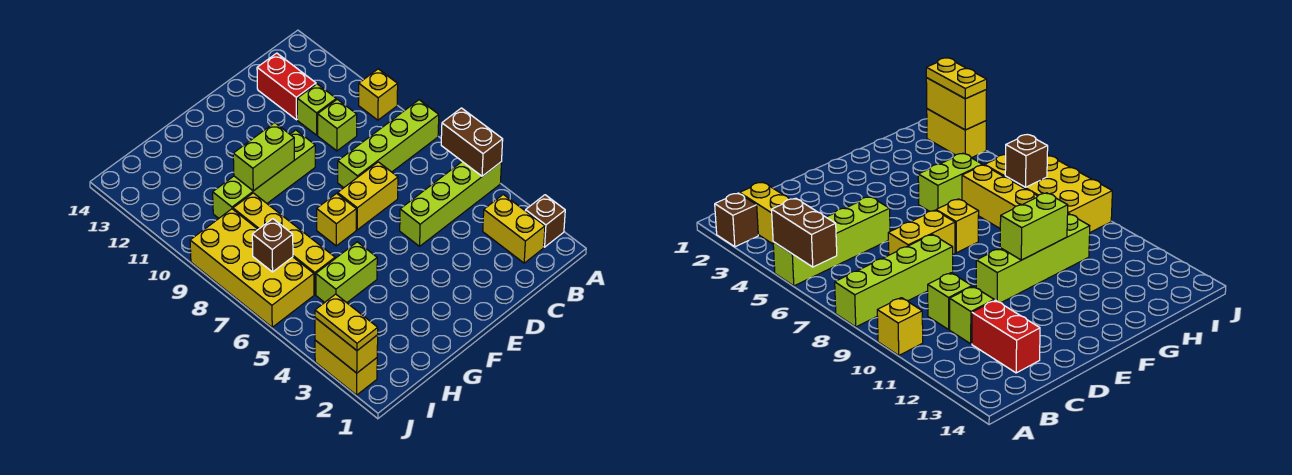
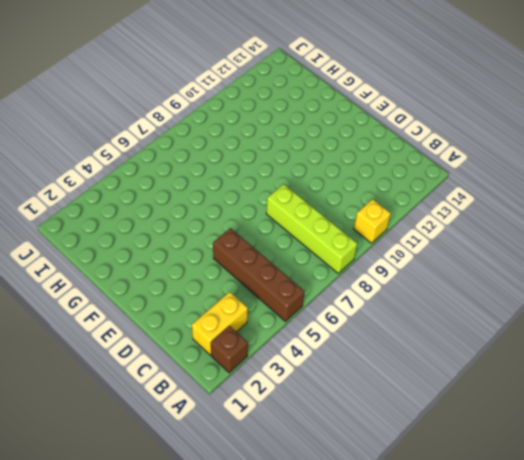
brown 1x4 brick [213,228,304,321] -> lime 1x4 brick [400,162,501,246]
none -> lime 1x1 brick [318,99,357,151]
none -> lime 1x1 brick [297,84,336,135]
none -> red 1x2 brick [257,53,316,120]

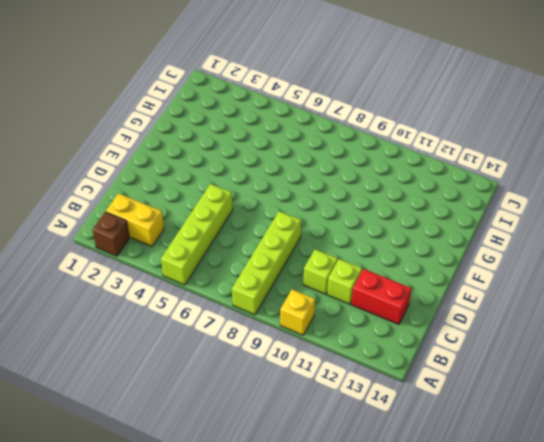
none -> yellow 1x2 brick [338,162,398,230]
none -> lime 1x4 brick [213,130,315,218]
none -> yellow 1x1 brick [317,193,356,246]

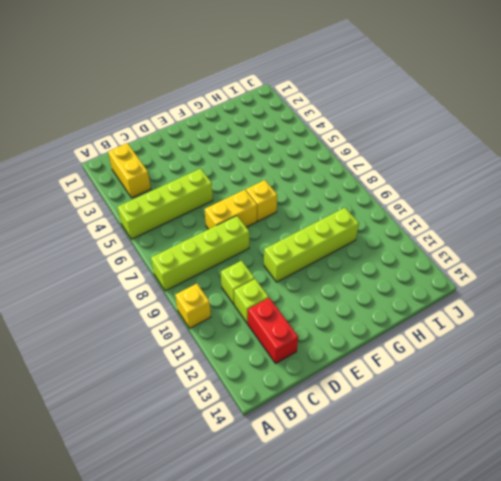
none -> brown 1x1 brick [526,195,565,247]
none -> lime 1x2 brick [316,242,377,303]
none -> yellow 1x4 brick [233,193,335,295]

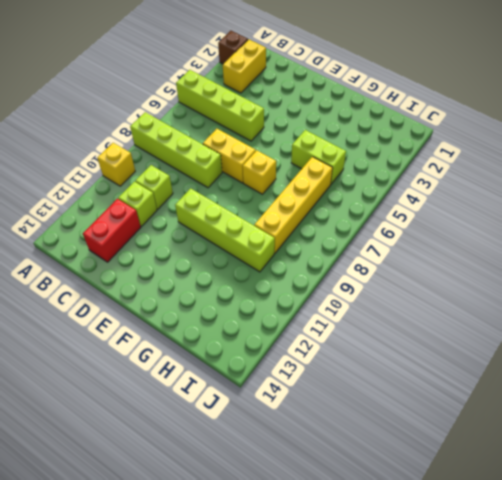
none -> yellow 2x4 brick [190,209,314,327]
none -> yellow 1x2 brick [315,340,377,395]
none -> brown 1x2 brick [441,108,503,176]

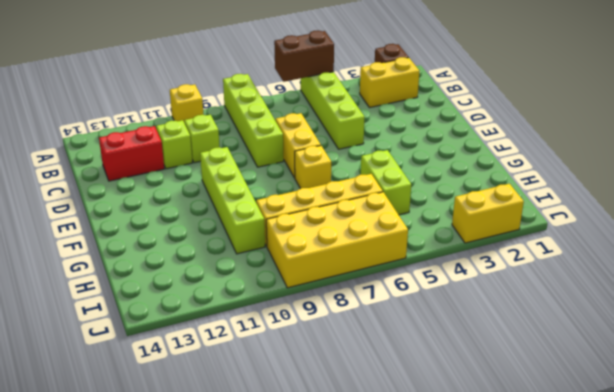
none -> lime 1x2 brick [233,123,294,191]
none -> brown 1x1 brick [252,219,293,272]
none -> yellow 1x2 brick [315,318,378,373]

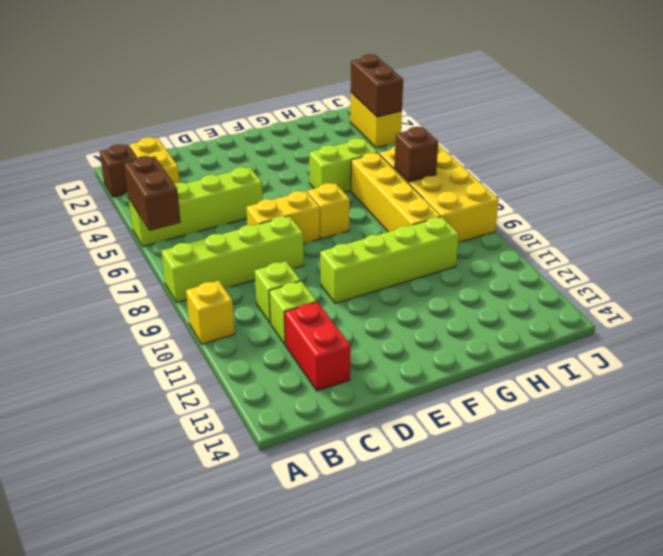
brown 1x2 brick [351,54,403,117] -> yellow 1x2 brick [315,318,378,373]
none -> lime 1x2 brick [233,123,294,191]
none -> yellow 1x2 plate [315,294,378,350]

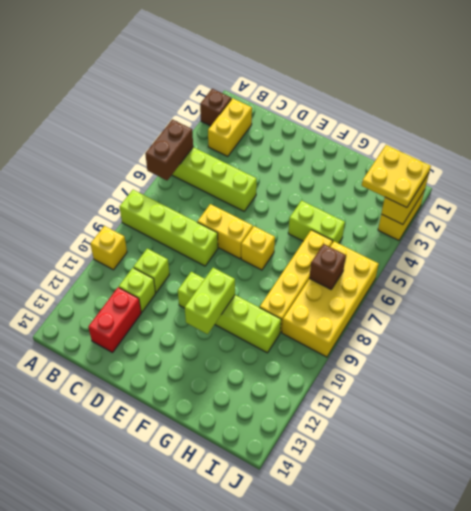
lime 1x2 brick [185,268,235,334] -> lime 1x2 brick turned to [233,123,294,191]
yellow 2x2 plate [362,145,431,208] -> yellow 1x2 plate [315,294,378,350]

